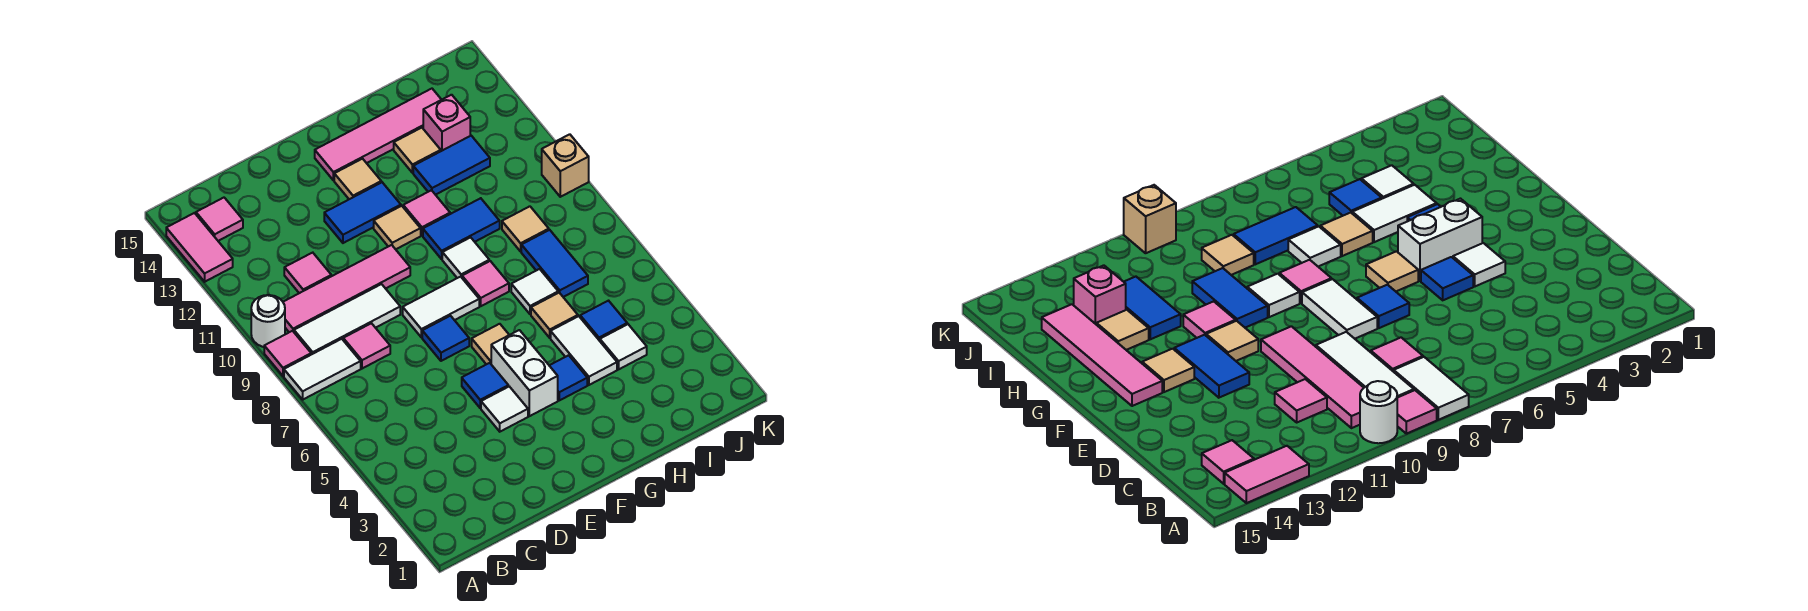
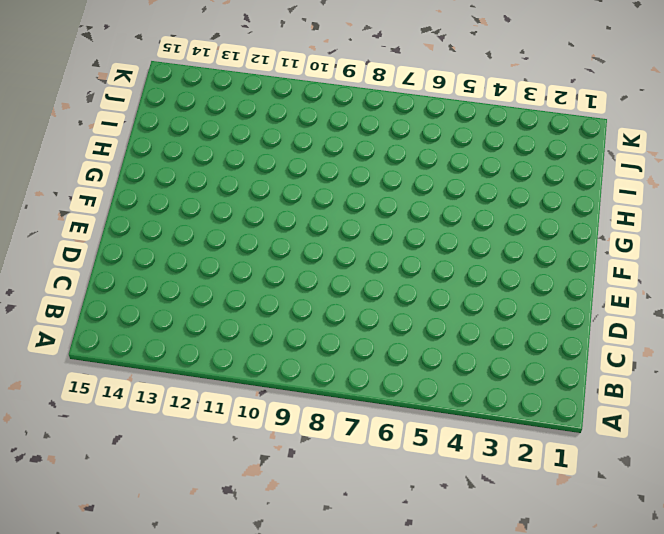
none -> white 1x2 tile [284,339,361,399]
none -> pink 1x1 tile [264,331,311,376]
none -> white 1x1 round brick [251,295,285,347]
none -> pink 1x2 tile [166,213,233,282]

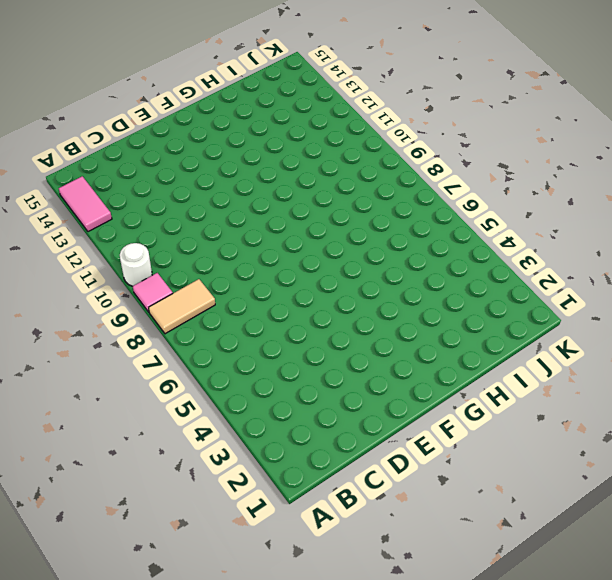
tan 1x2 tile [149,279,215,334] -> white 1x2 tile [284,339,361,399]
none -> white 1x3 tile [294,284,400,354]
none -> pink 1x4 tile [283,245,410,332]
none -> pink 1x1 tile [196,198,243,241]
none -> pink 1x1 tile [343,323,390,369]

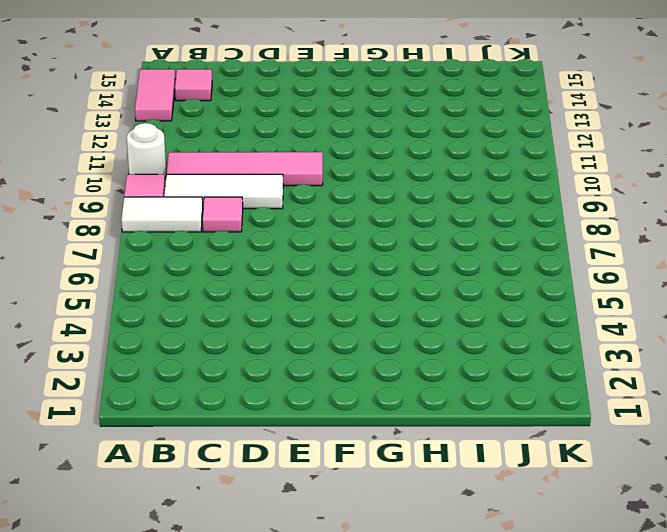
none -> pink 1x1 tile [284,253,331,293]
none -> white 1x1 tile [481,387,528,432]
none -> blue 1x1 tile [462,363,508,408]
none -> blue 1x1 tile [422,316,469,361]

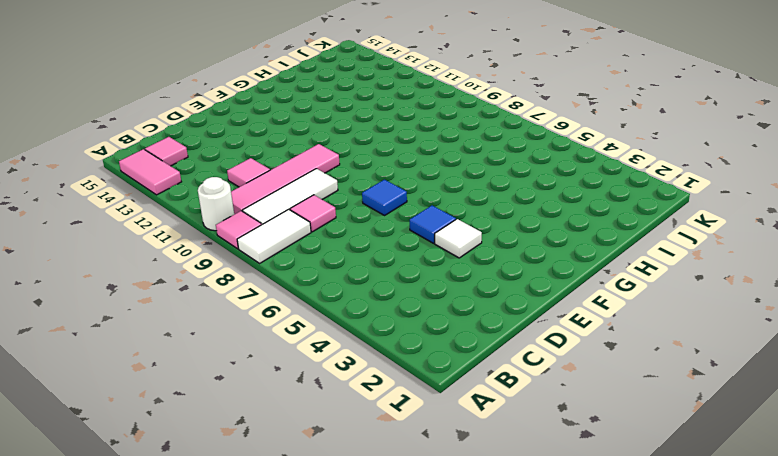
none -> white 1x2 tile [403,277,479,337]
none -> blue 1x2 tile [324,182,401,243]
none -> white 1x2 brick [491,330,558,416]
none -> tan 1x1 tile [472,324,509,364]

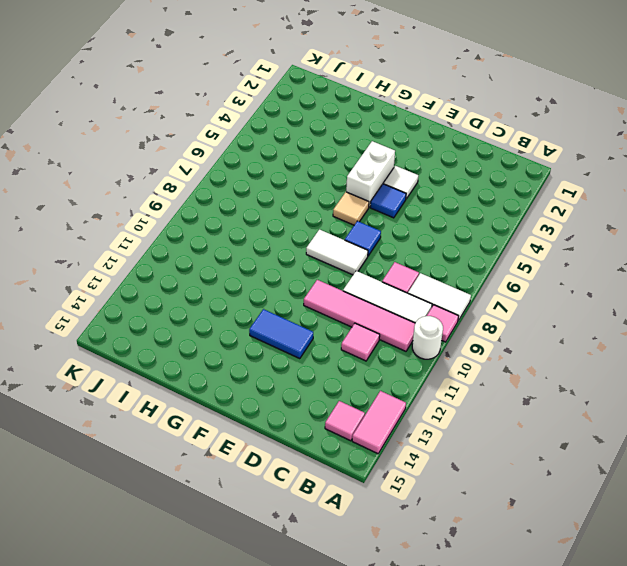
none -> tan 1x1 tile [374,206,421,249]
none -> tan 1x1 tile [334,159,381,199]
none -> pink 1x4 tile [315,89,441,180]
none -> blue 1x1 tile [549,355,587,400]

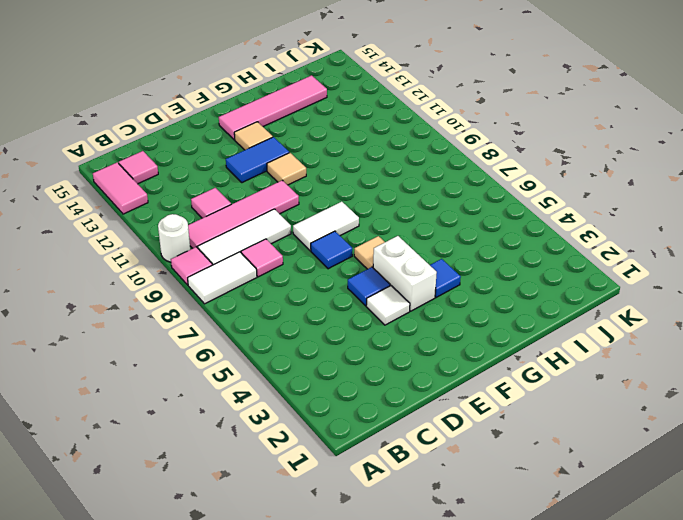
none -> pink 1x1 tile [462,261,509,306]
none -> white 1x1 tile [442,237,489,278]
none -> blue 1x2 tile [423,198,500,259]
none -> pink 1x1 tile [403,190,450,235]

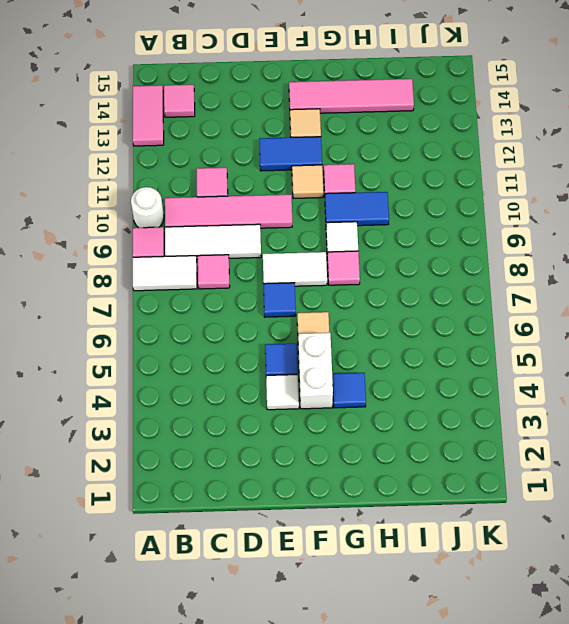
none -> white 1x2 tile [551,316,617,385]
none -> tan 1x1 tile [531,293,578,338]
none -> white 1x1 tile [511,269,558,314]
none -> blue 1x2 tile [413,136,490,195]

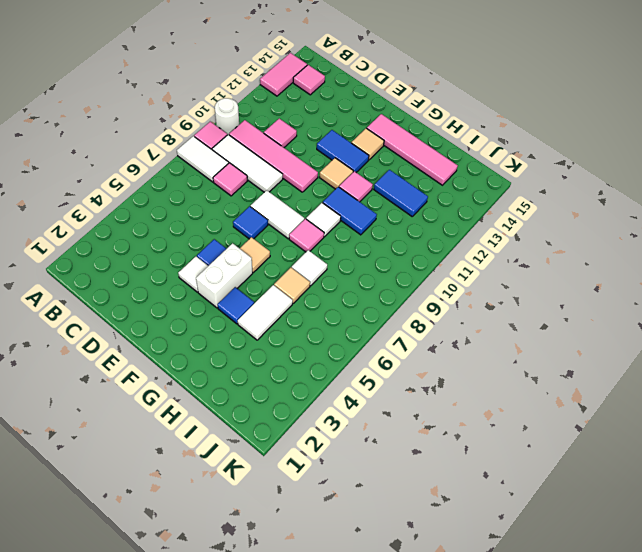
none -> tan 1x1 tile [394,128,441,173]
none -> white 1x1 tile [600,324,647,369]
none -> blue 1x1 tile [580,301,627,341]
none -> blue 1x2 tile [521,230,588,297]

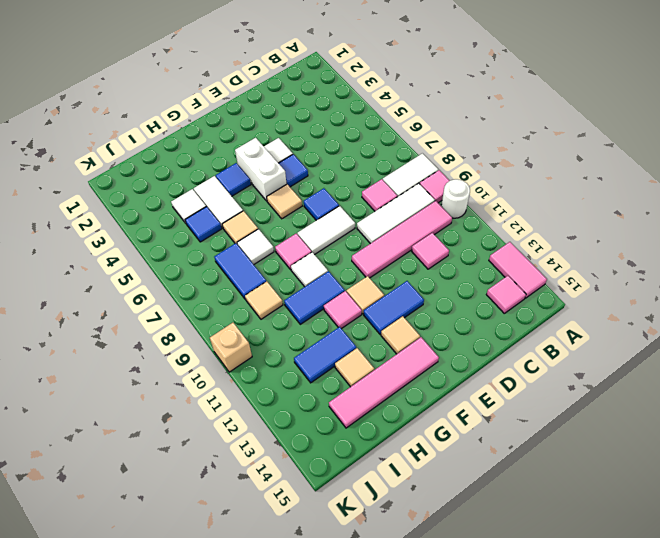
none -> pink 1x1 brick [423,95,470,151]

